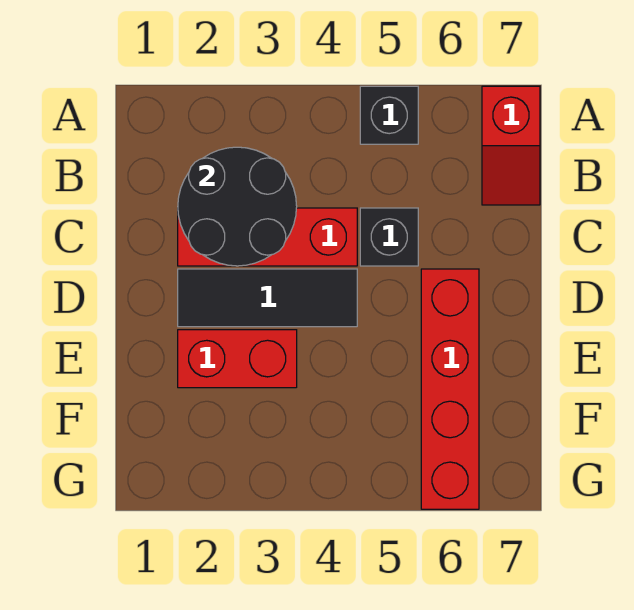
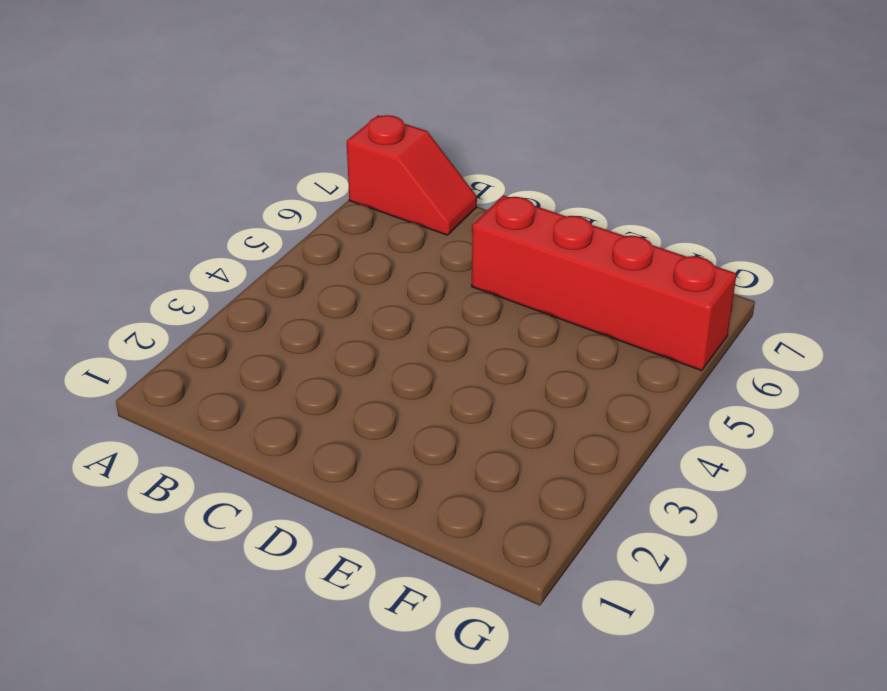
none -> black 1x1 brick [360,86,418,144]
none -> red 1x3 brick [178,208,357,266]

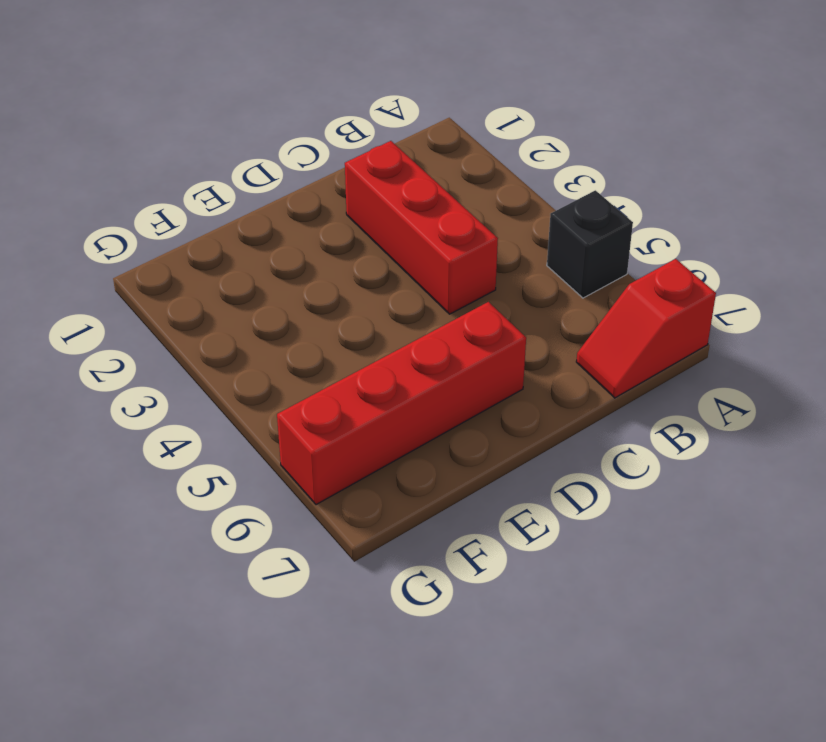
none -> black 1x1 brick [360,208,418,266]
none -> black 1x3 tile [178,269,357,327]

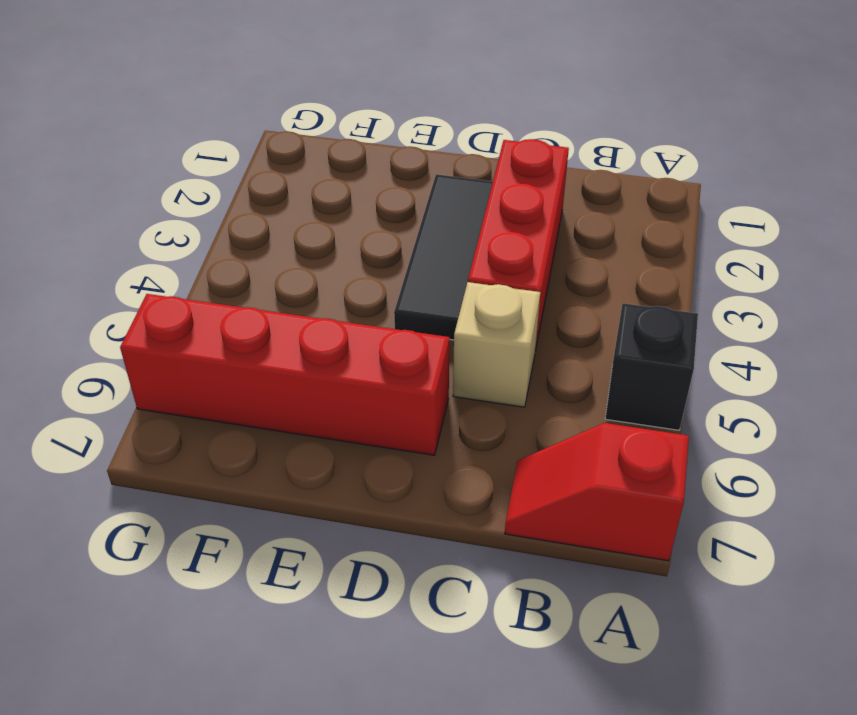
tan 1x1 brick [453,282,541,407] -> black 1x1 brick [360,208,418,266]
none -> red 1x2 brick [178,330,297,388]
none -> black 2x2 round brick [178,147,297,266]

